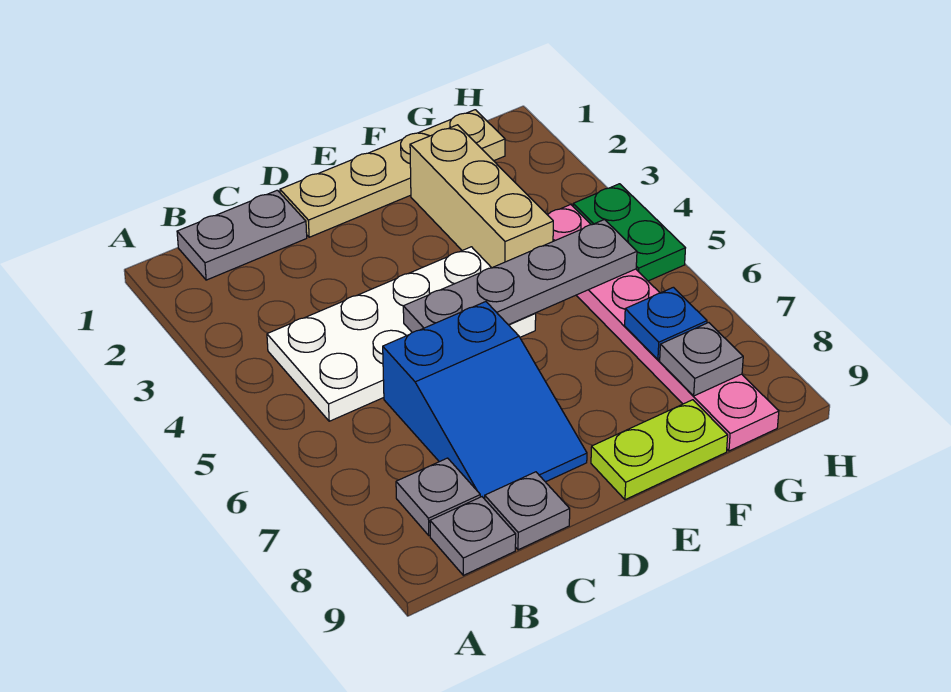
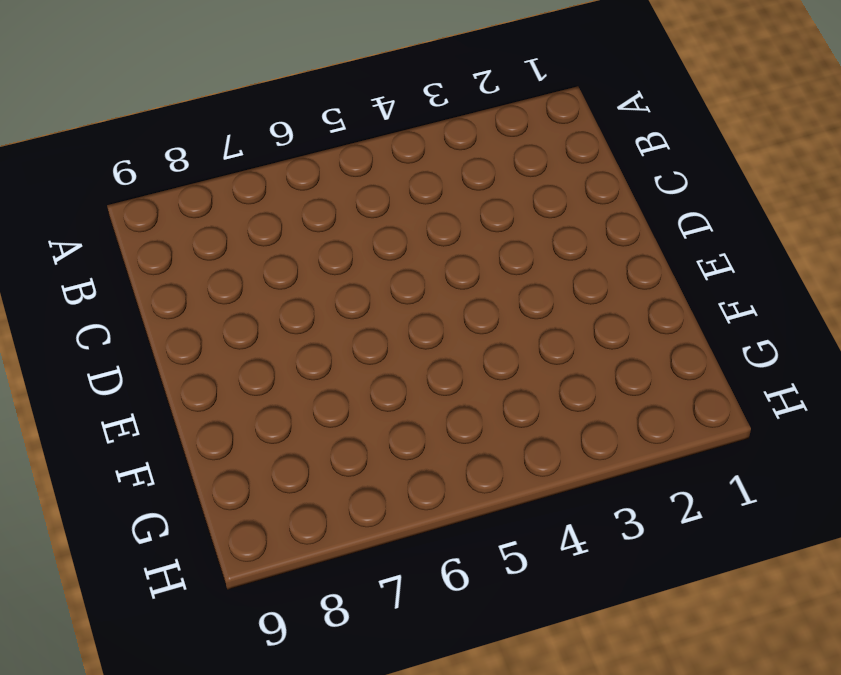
none -> grey 1x2 plate [177,190,307,280]
none -> white 2x4 plate [267,247,536,421]
none -> grey 1x1 plate [396,458,480,535]

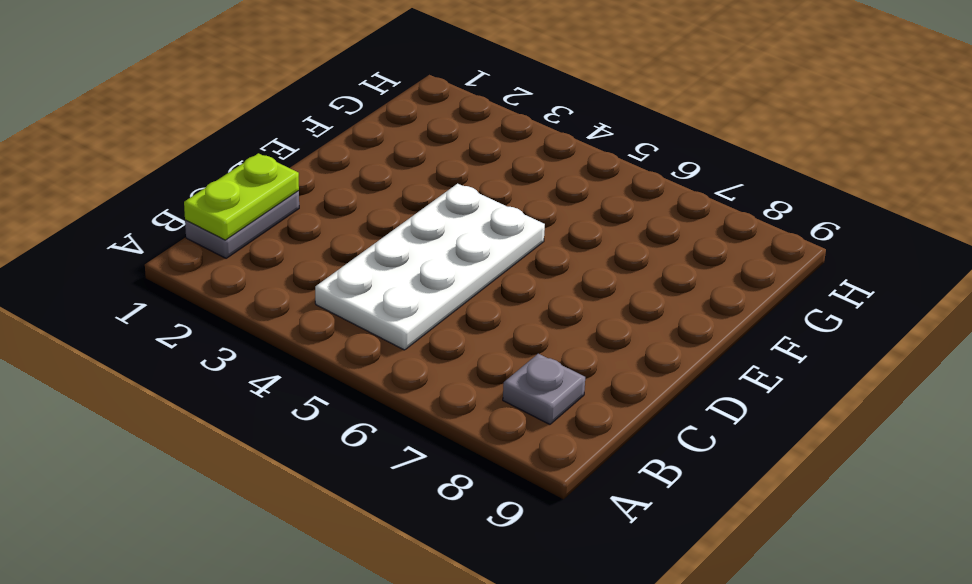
lime 1x2 plate [184,153,299,240] -> lime 1x2 plate moved to [591,400,728,500]
none -> grey 1x1 plate [430,497,516,575]
none -> blue 2x3 slope [383,302,587,499]
none -> grey 1x1 plate [485,472,570,550]

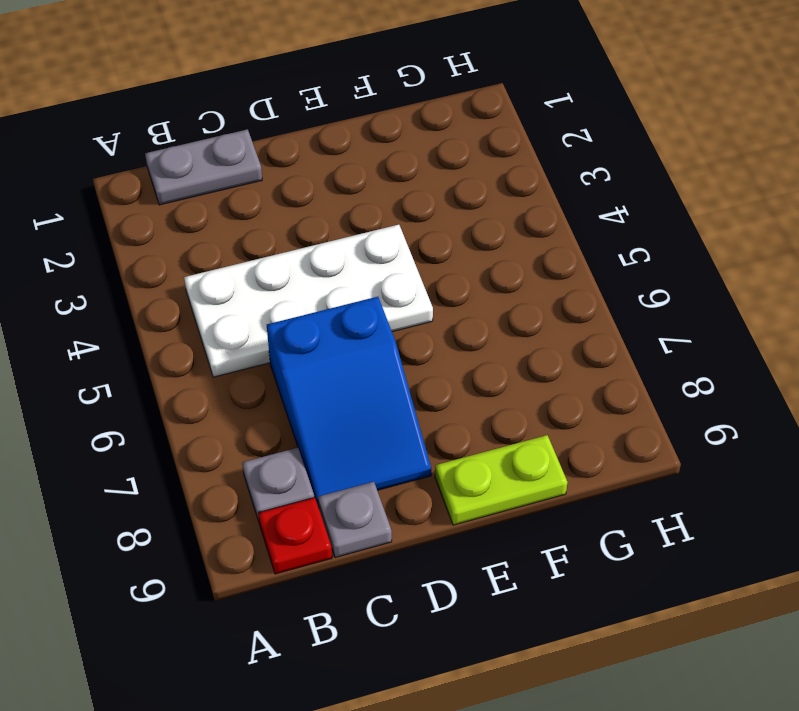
red 1x1 plate [258,497,332,574] -> grey 1x1 plate [430,497,516,575]
none -> tan 1x4 plate [280,110,505,237]
none -> tan 1x3 brick [410,125,553,268]
none -> pink 1x6 plate [547,205,779,451]

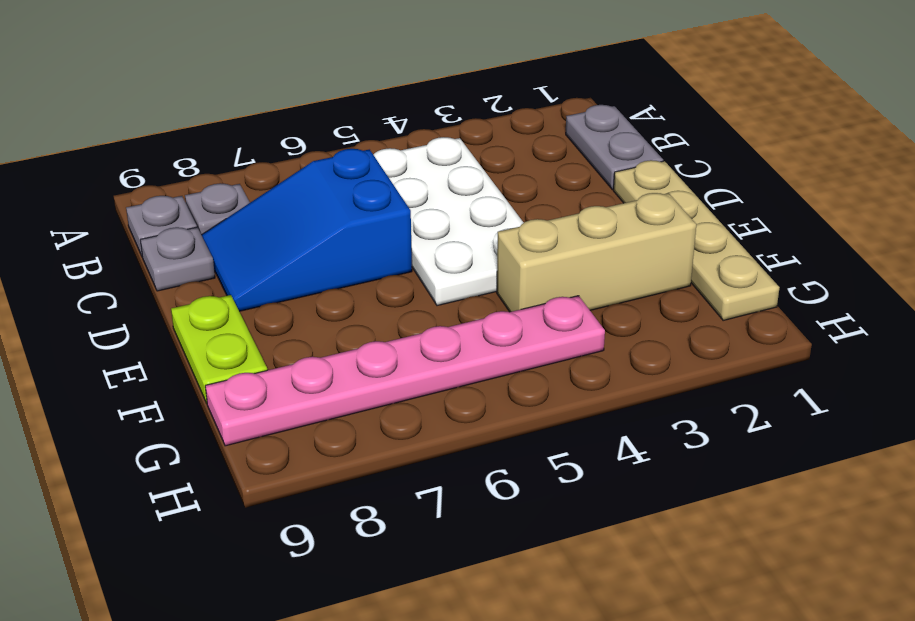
none -> green 1x2 plate [573,184,685,281]
none -> grey 1x4 plate [403,219,637,333]
none -> blue 1x1 plate [625,287,707,360]

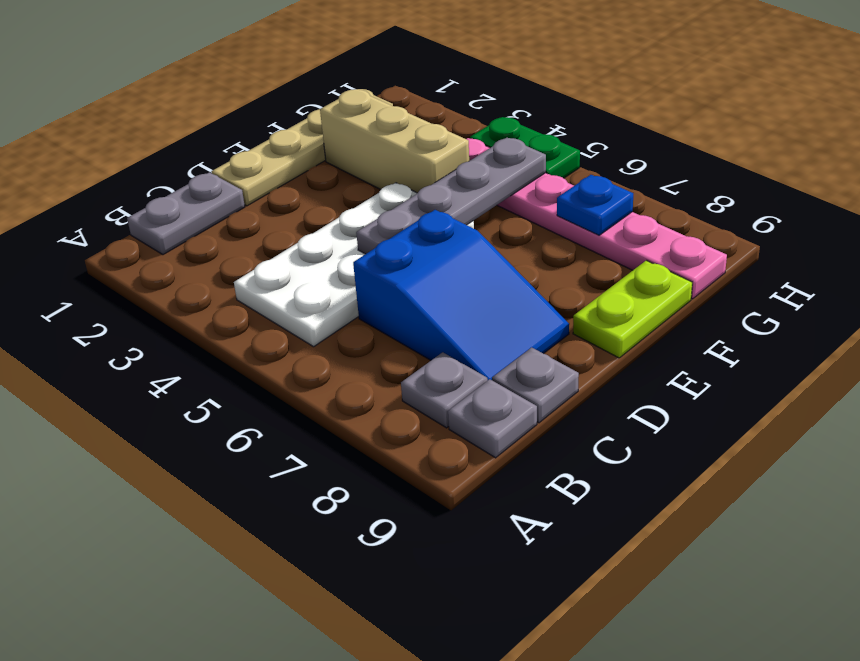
none -> grey 1x1 plate [660,323,743,396]

